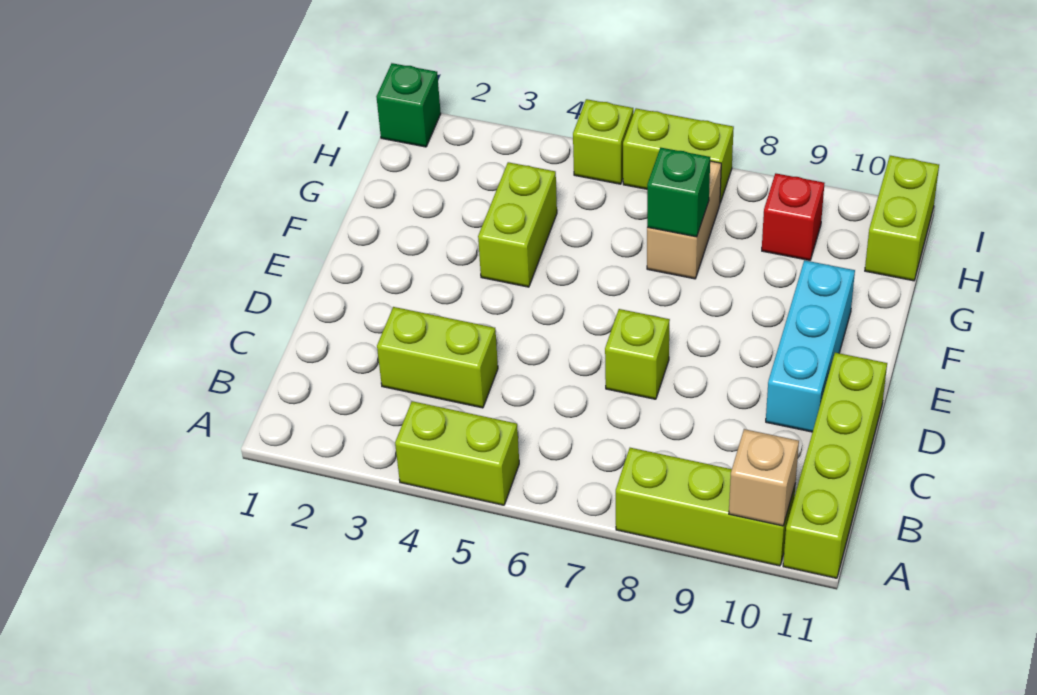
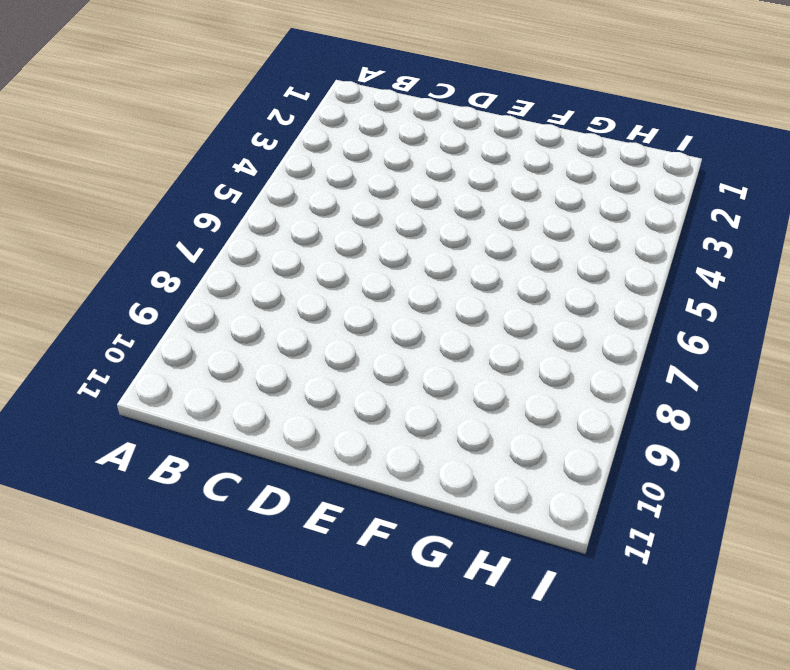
none -> lime 1x2 brick [395,401,519,505]
none -> lime 1x3 brick [616,448,796,566]
none -> lime 1x4 brick [783,353,887,578]

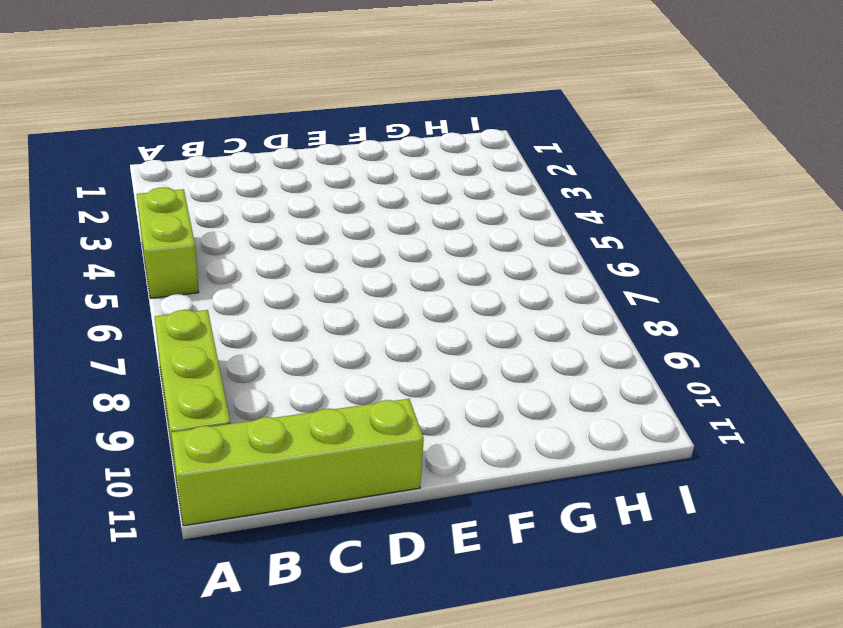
none -> lime 1x2 brick [377,307,498,408]
none -> lime 1x1 brick [605,309,670,399]
none -> cyan 1x3 brick [766,260,855,432]

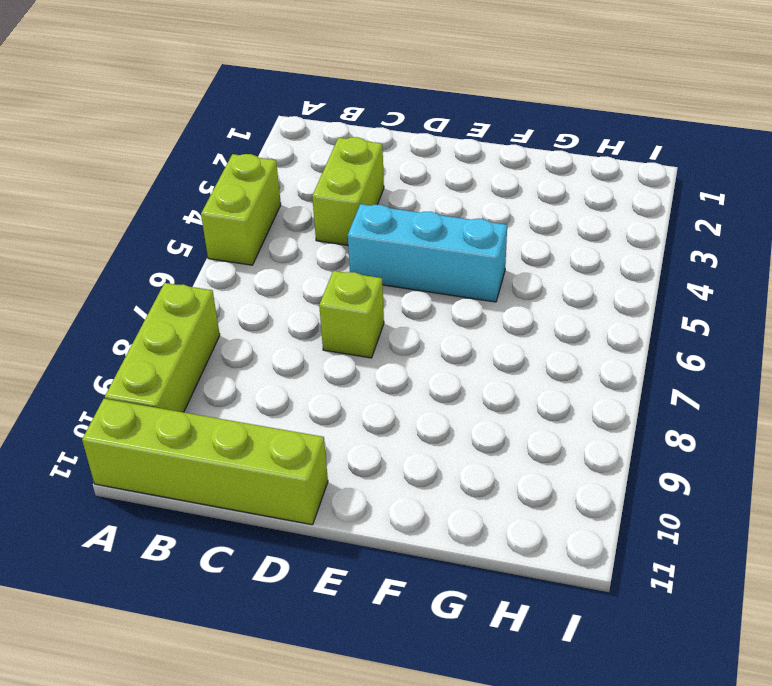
cyan 1x3 brick [348,204,507,302] -> cyan 1x3 brick moved to [766,260,855,432]
none -> lime 1x2 brick [478,162,557,287]
none -> tan 1x2 brick [647,161,721,279]
none -> red 1x1 brick [762,173,824,260]

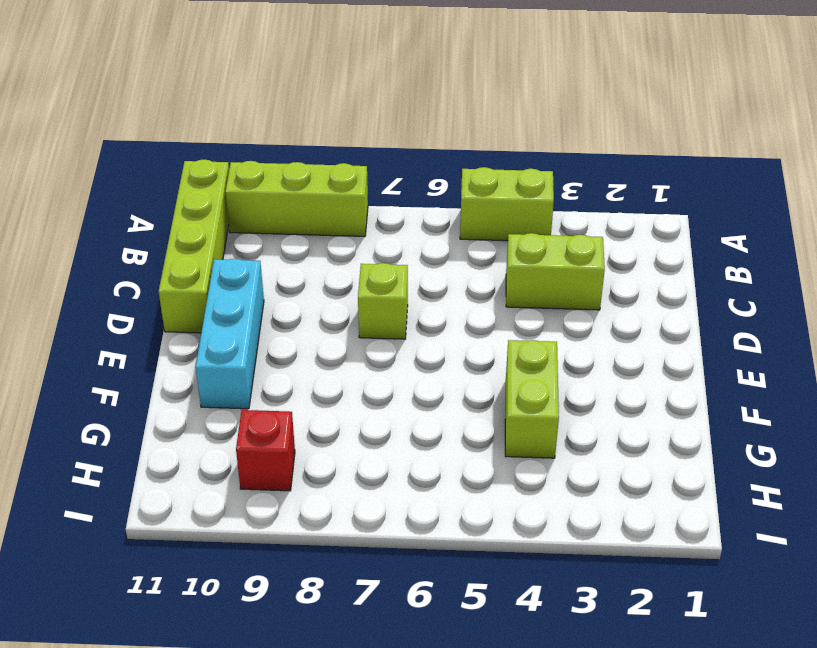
none -> tan 1x2 brick [647,161,721,279]
none -> lime 1x2 brick [865,156,939,281]
none -> green 1x1 brick [376,63,441,147]

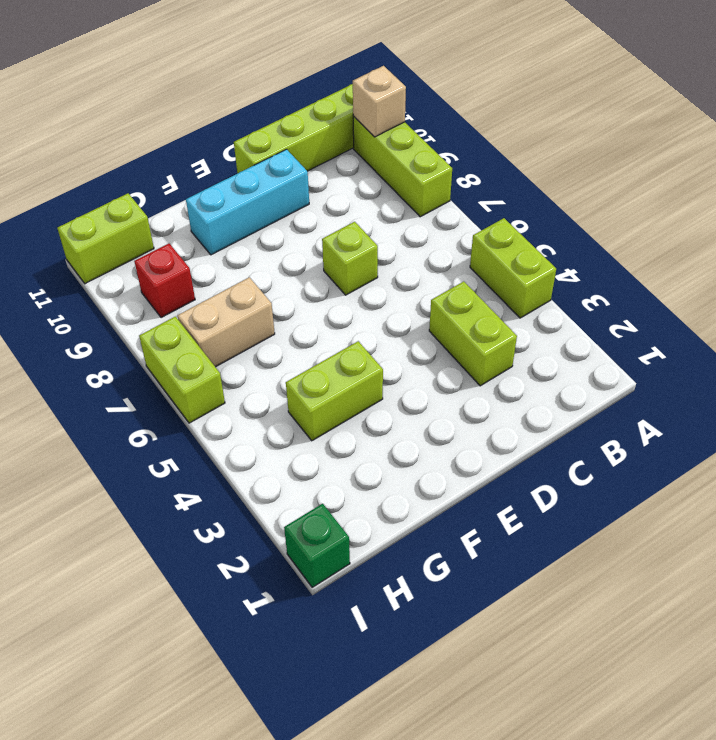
none -> lime 1x1 brick [573,99,633,184]
none -> green 1x1 brick [647,148,710,237]

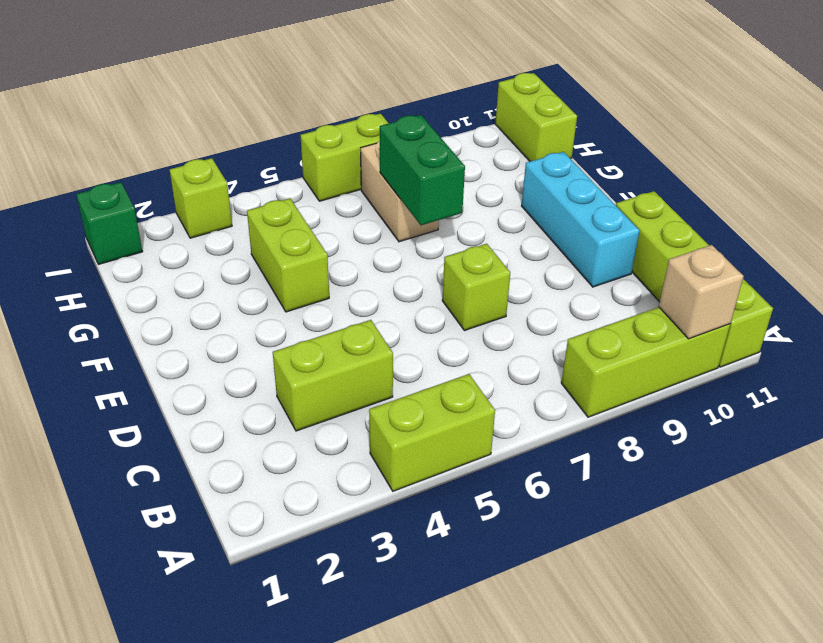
green 1x2 brick [380,115,465,225] -> green 1x1 brick [647,148,710,237]
lime 1x1 brick [170,158,232,238] -> lime 1x1 brick moved to [573,99,633,184]
none -> red 1x1 brick [762,173,824,260]

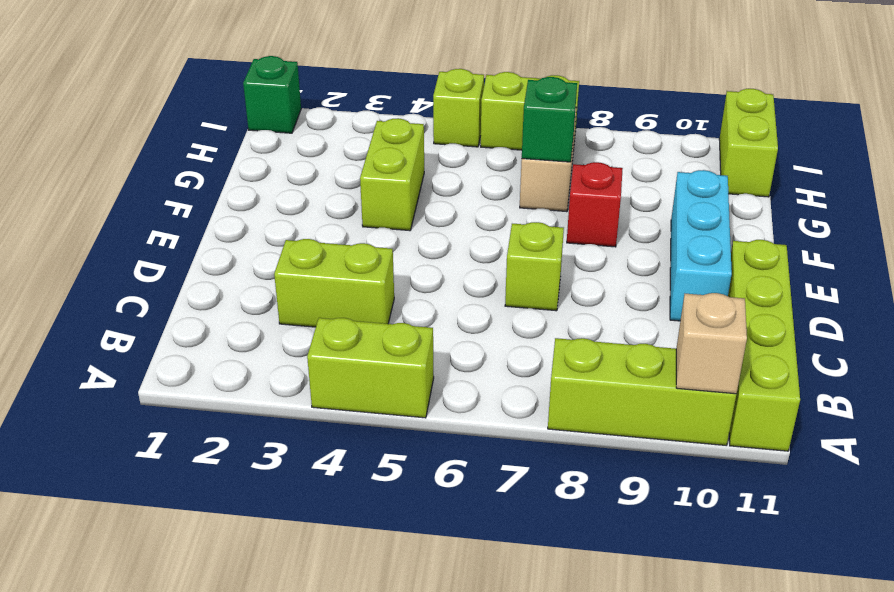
red 1x1 brick [567,162,623,247] -> red 1x1 brick moved to [762,173,824,260]

